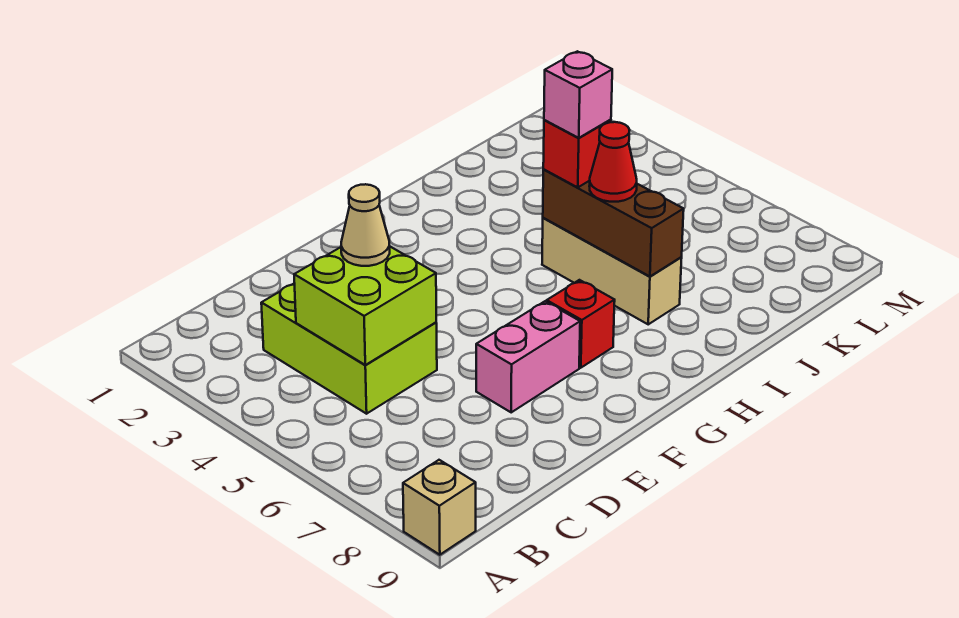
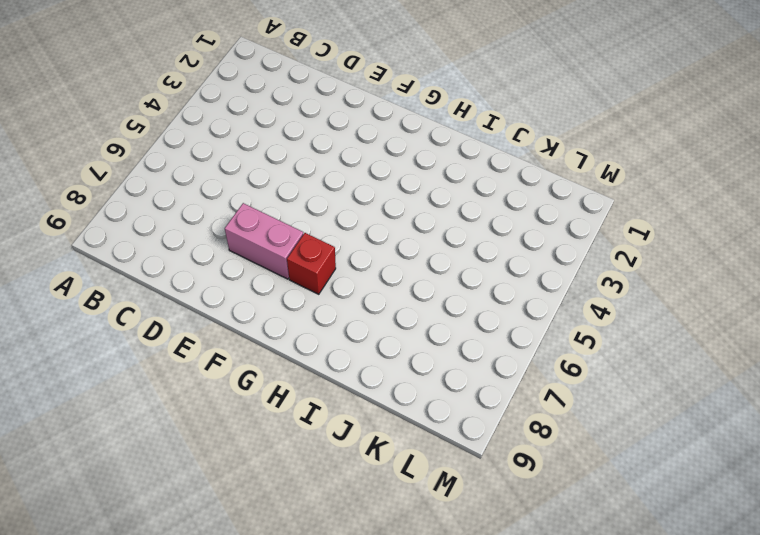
none -> tan 1x1 brick [403,460,476,555]
none -> lime 2x3 brick [261,283,437,414]

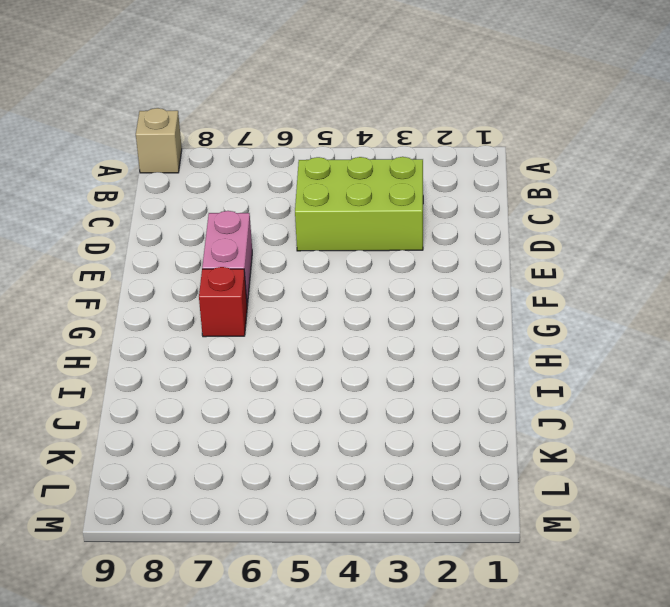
none -> tan 1x3 brick [542,218,682,324]
none -> lime 2x2 brick [294,246,436,365]

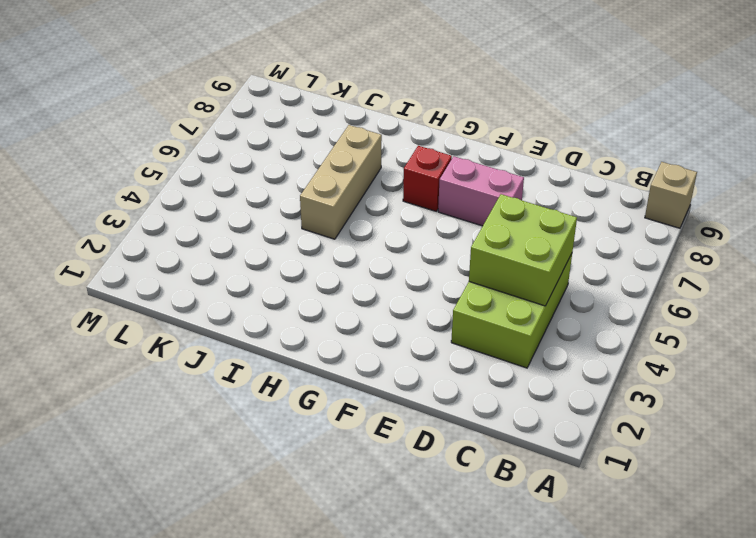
none -> brown 1x3 brick [543,170,684,276]
none -> tan 1x1 cone [341,184,390,266]

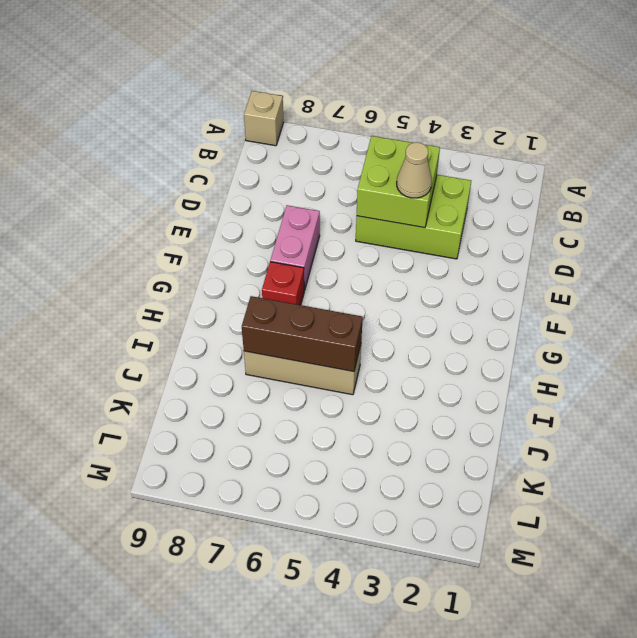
none -> red 1x1 brick [543,120,611,187]
none -> red 1x1 cone [589,122,637,202]

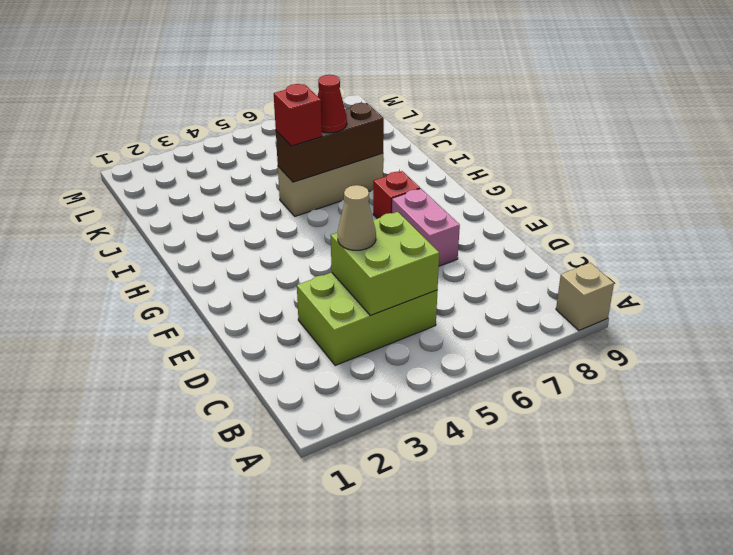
none -> pink 1x1 brick [544,51,612,138]

